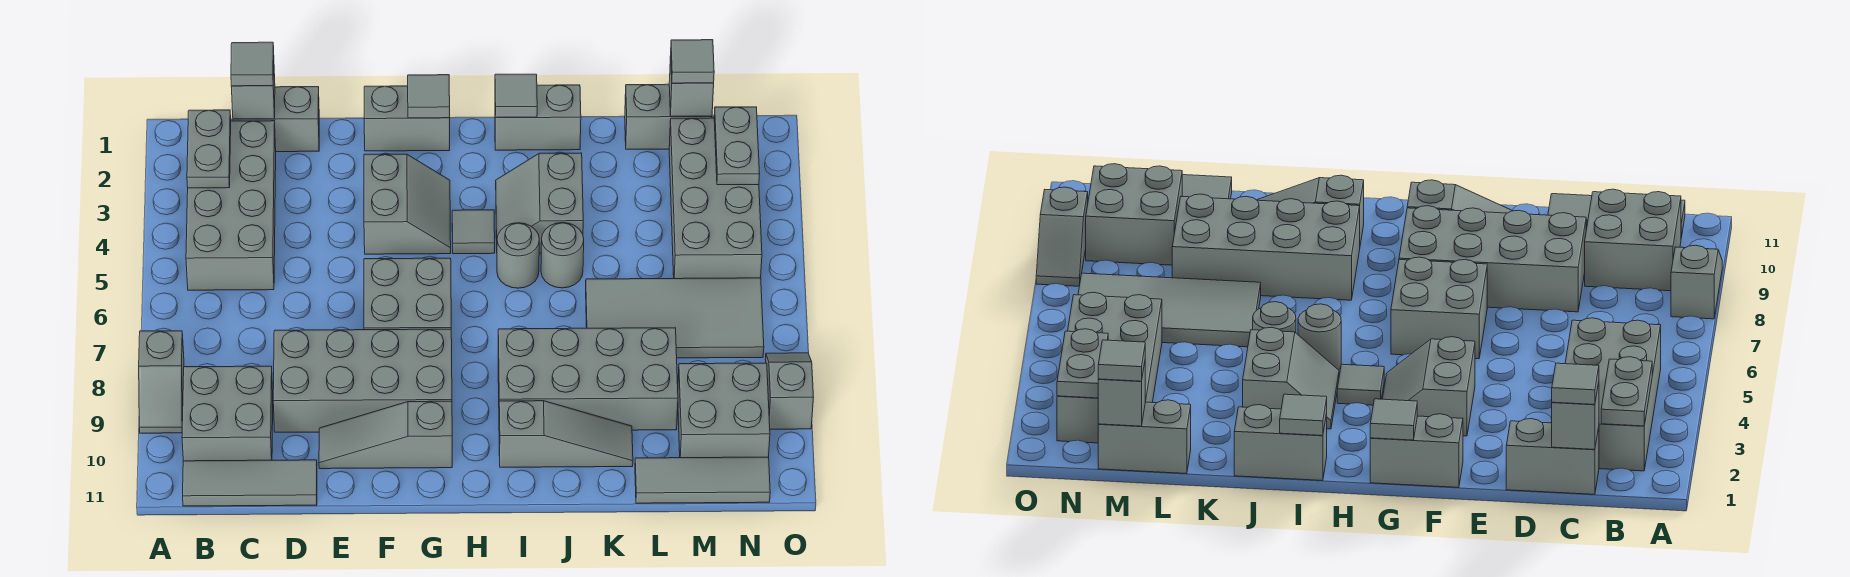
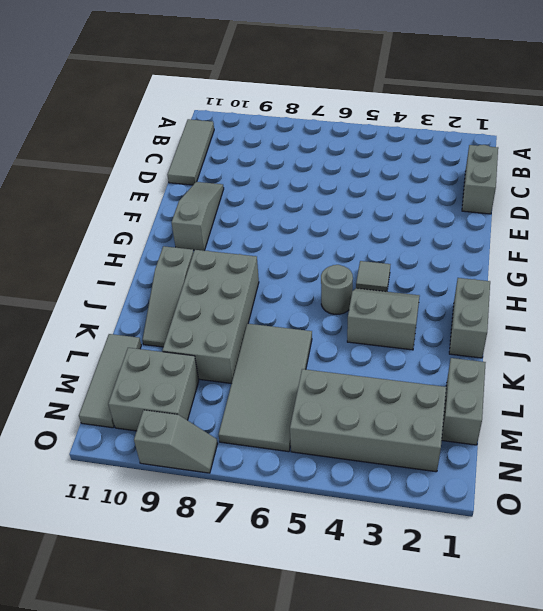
none -> grey 1x2 slope [139,331,184,433]
none -> grey 2x4 brick [186,121,276,290]
none -> grey 2x2 brick [182,366,273,461]
none -> grey 2x4 brick [273,329,452,432]

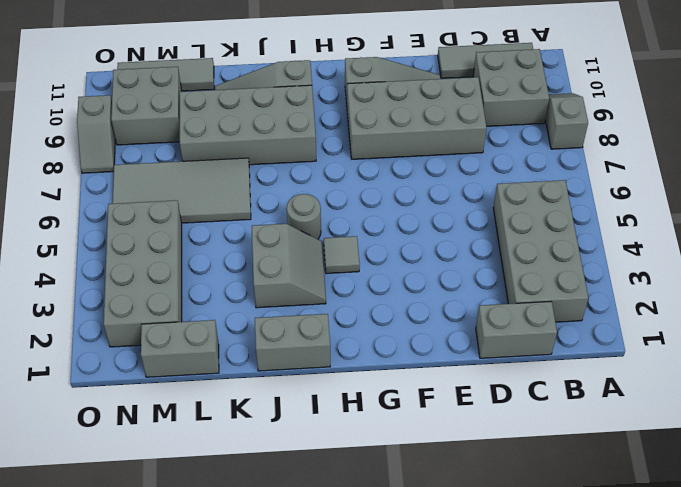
none -> grey 1x2 brick [364,86,450,151]
none -> grey 2x2 slope [364,154,451,254]
none -> grey 2x2 brick [364,258,451,330]
none -> grey 1x1 round brick [541,223,584,288]

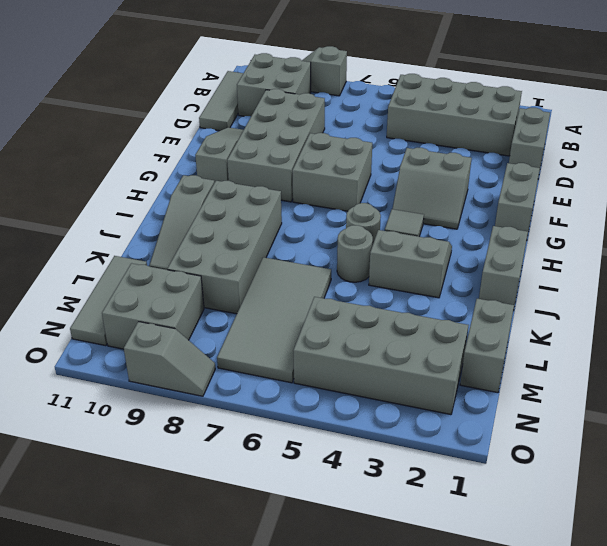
none -> grey 1x2 plate [187,110,231,188]
none -> grey 1x1 brick [231,74,275,119]
none -> grey 1x1 tile [408,75,450,118]
none -> grey 1x1 tile [495,74,537,118]

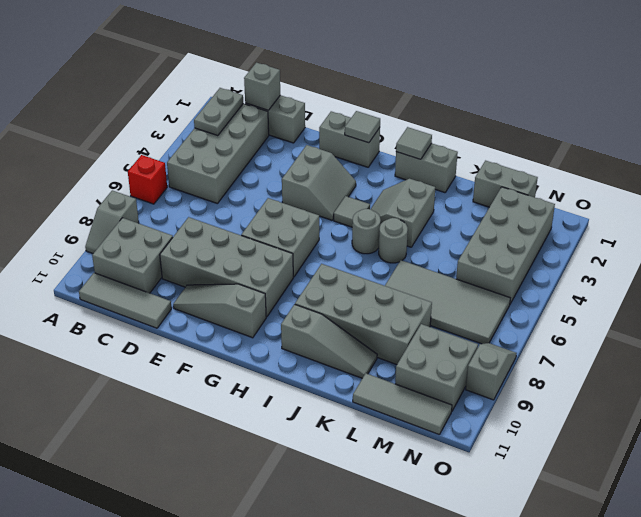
red 1x1 brick [128,155,167,204] -> none
none -> grey 1x1 brick [669,56,714,116]
none -> grey 1x2 plate [714,107,760,185]
none -> grey 1x1 tile [231,42,274,86]
none -> grey 1x1 tile [671,40,714,83]

